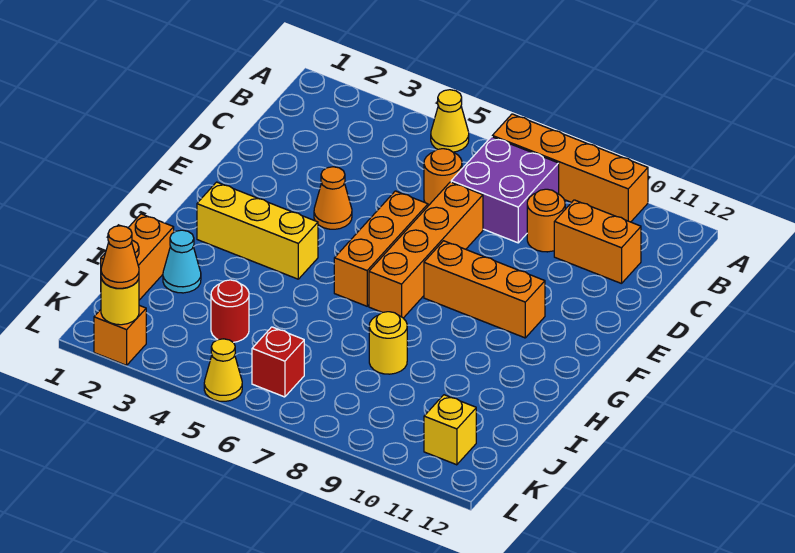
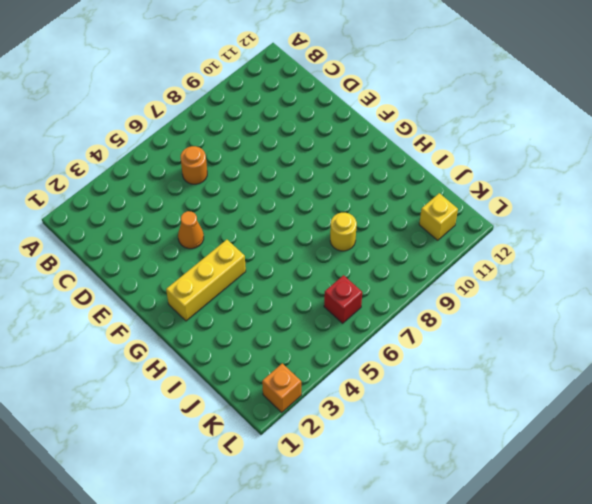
none -> yellow 1x1 cone [431,90,469,152]
none -> orange 1x4 brick [492,114,648,222]
none -> purple 2x2 brick [451,137,559,243]

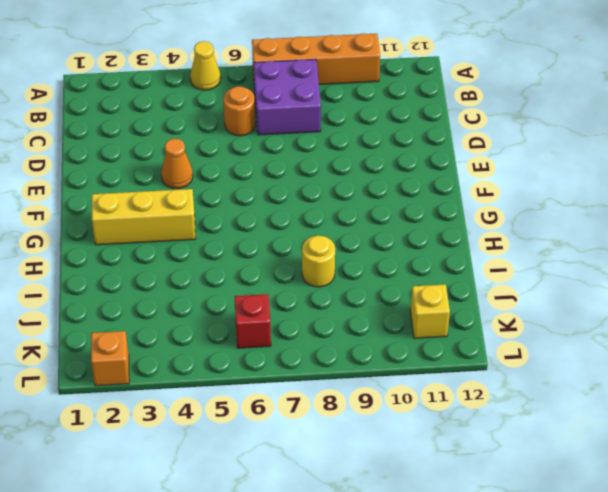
none -> orange 1x1 round brick [527,189,565,252]
none -> orange 1x2 brick [554,200,641,284]
none -> orange 1x4 brick [369,182,483,318]

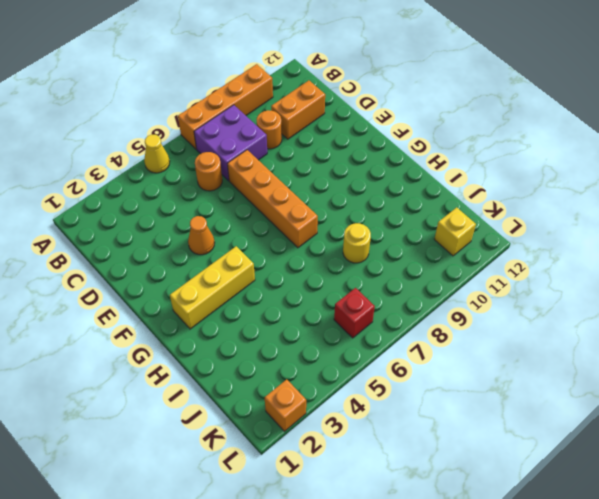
none -> orange 1x3 brick [334,191,428,306]
none -> orange 1x3 brick [424,241,545,338]
none -> orange 1x2 brick [101,214,174,300]

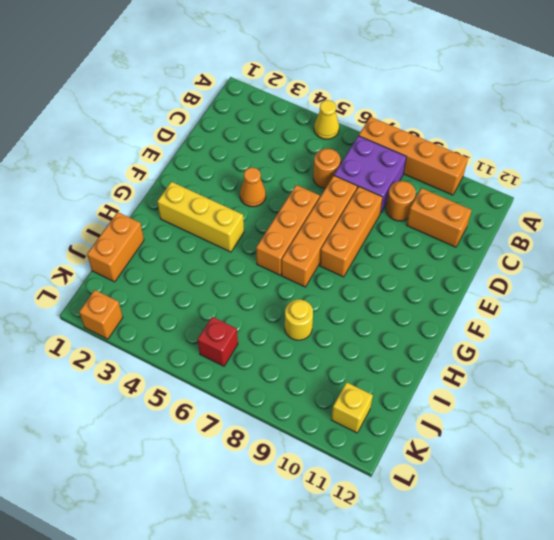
orange 1x3 brick [320,187,383,277] -> orange 1x3 brick turned to [424,241,545,338]
none -> cyan 1x1 cone [163,230,201,293]
none -> red 1x1 round brick [211,280,249,342]
none -> yellow 1x1 cone [204,339,242,401]

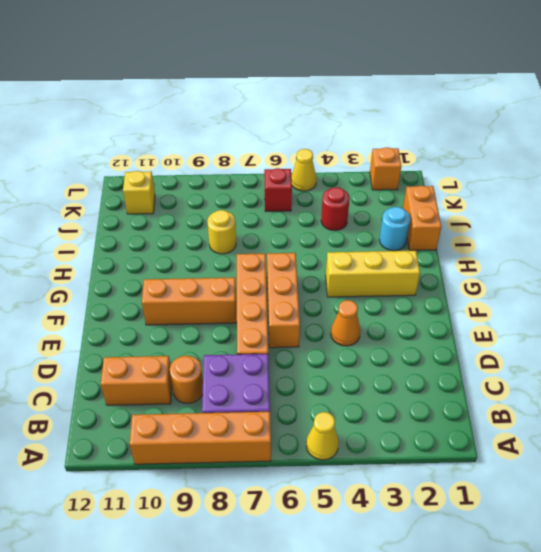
cyan 1x1 round brick [379,207,410,251] -> cyan 1x1 cone [163,230,201,293]
none -> orange 1x1 round brick [424,149,462,206]
none -> yellow 1x1 round brick [101,278,139,325]
none -> orange 1x1 cone [101,226,139,288]

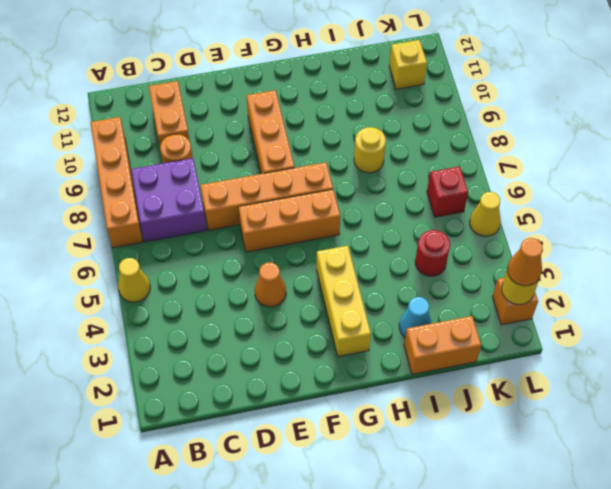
none -> orange 1x1 round brick [424,149,462,206]

